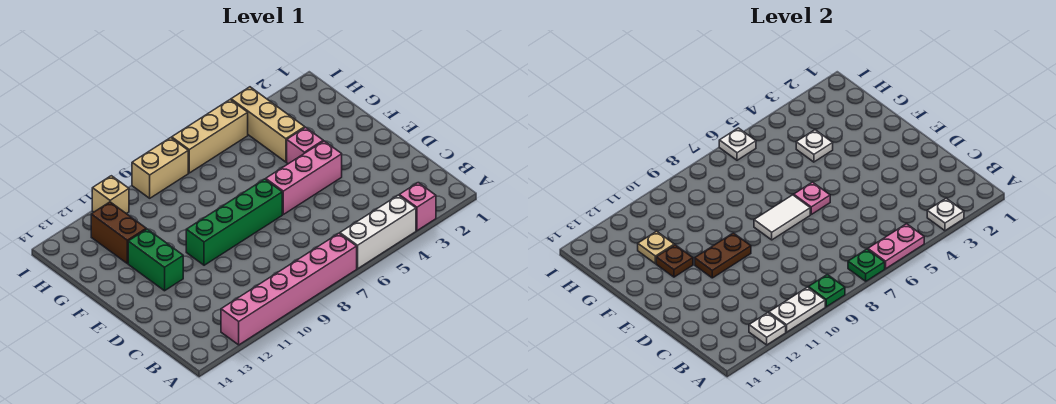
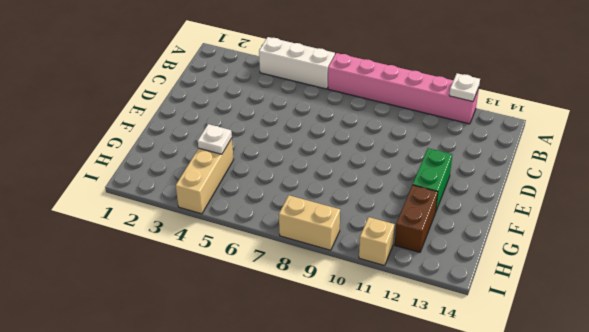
none -> pink 1x1 brick [399,183,436,231]
none -> pink 1x3 brick [266,141,342,214]
none -> green 1x4 brick [186,179,282,265]

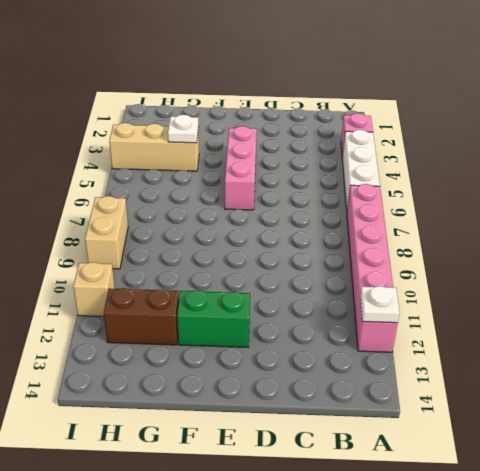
none -> green 1x4 brick [186,179,282,265]
none -> pink 1x1 brick [287,127,323,164]
none -> tan 1x3 brick [172,100,248,173]

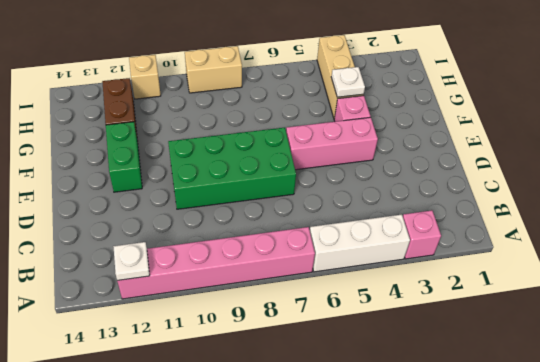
green 2x4 brick [168,128,296,209] -> green 1x4 brick [186,179,282,265]
none -> tan 1x3 brick [172,100,248,173]
none -> white 1x1 plate [927,198,964,231]
none -> pink 1x2 plate [868,224,924,269]

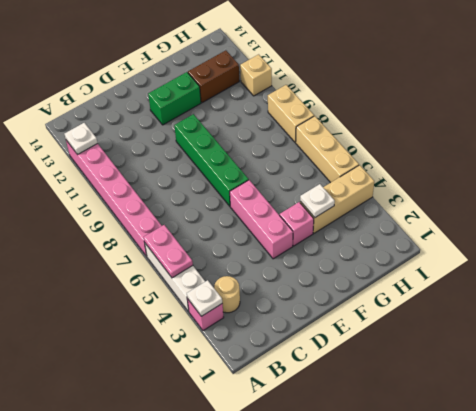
tan 1x1 round brick [214,276,240,313] -> none
none -> green 1x1 plate [848,249,885,281]
none -> green 1x1 plate [809,275,845,307]
none -> white 1x2 plate [769,287,825,332]

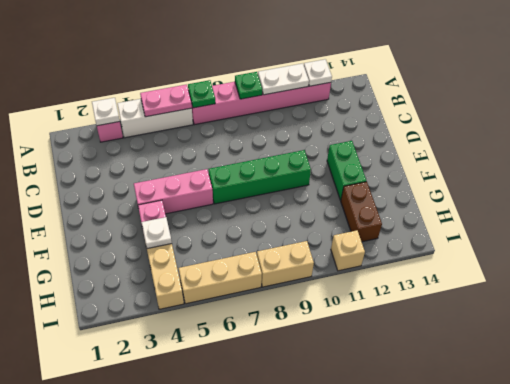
none -> pink 1x1 plate [794,182,830,214]
none -> white 1x2 tile [754,195,810,240]
none -> brown 1x2 plate [695,233,751,278]

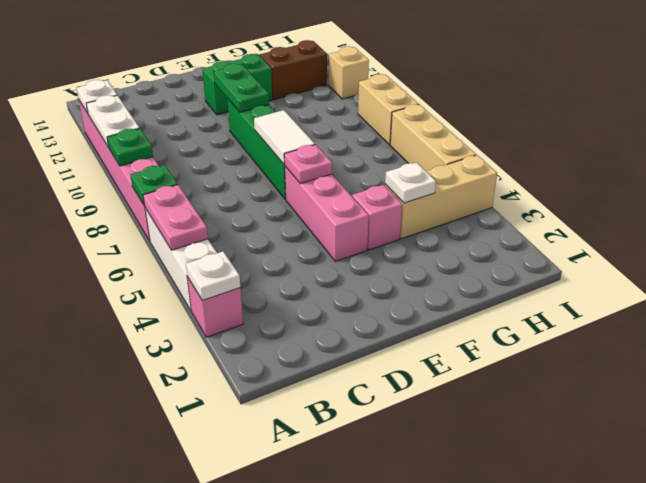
green 1x2 plate [214,64,269,112] -> brown 1x2 plate [695,233,751,278]
none -> brown 1x1 plate [656,245,693,277]
none -> tan 1x1 plate [638,231,674,264]
none -> white 1x1 plate [719,128,756,160]

